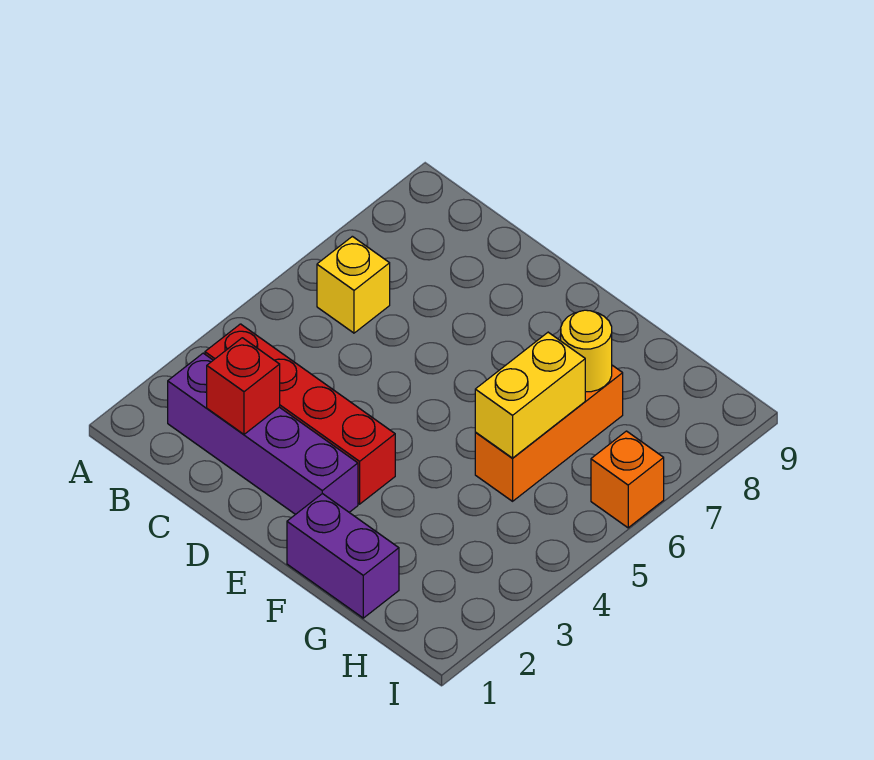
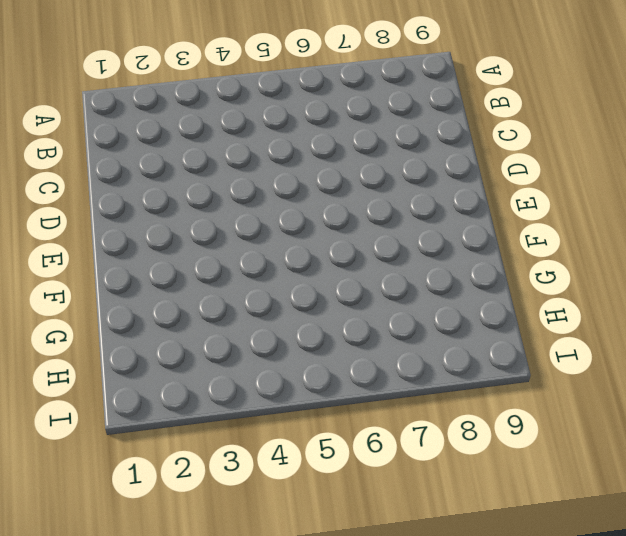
none -> purple 1x4 brick [168,353,358,514]
none -> red 1x4 brick [205,324,395,504]

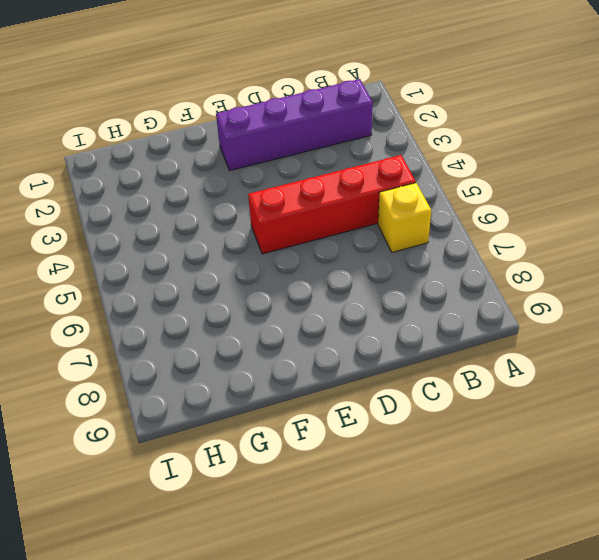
red 1x4 brick [248,155,416,254] -> red 1x4 brick moved to [205,324,395,504]
none -> purple 1x2 brick [287,494,399,618]
none -> orange 1x3 brick [475,365,623,501]

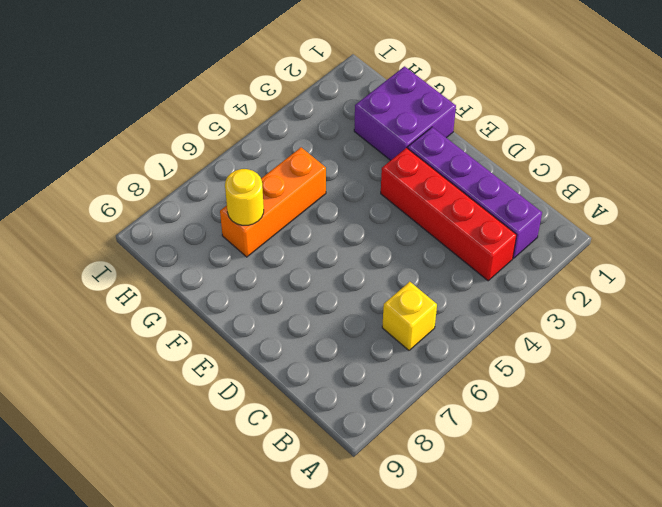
purple 2x2 brick [354,66,456,160] -> purple 1x2 brick [287,494,399,618]
none -> orange 1x1 brick [591,431,664,528]
none -> red 1x1 brick [207,338,280,434]

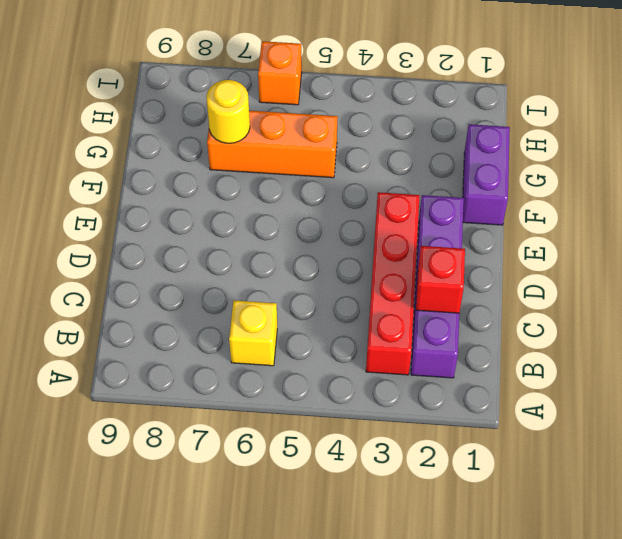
none -> yellow 1x2 brick [475,332,585,458]

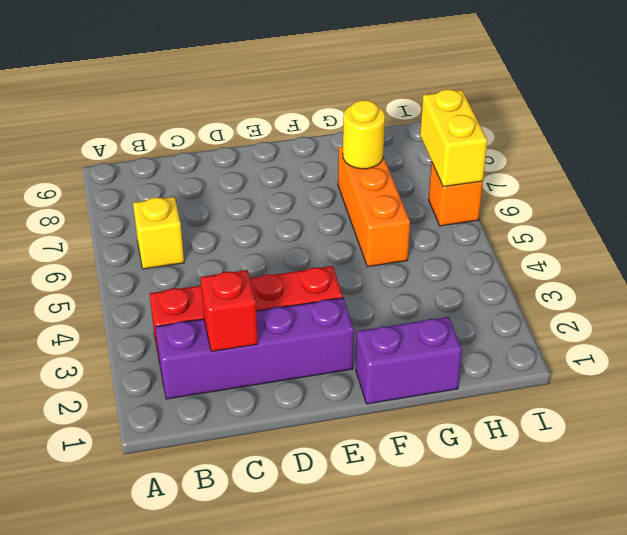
yellow 1x2 brick [420,89,487,187] -> yellow 1x2 brick moved to [475,332,585,458]

